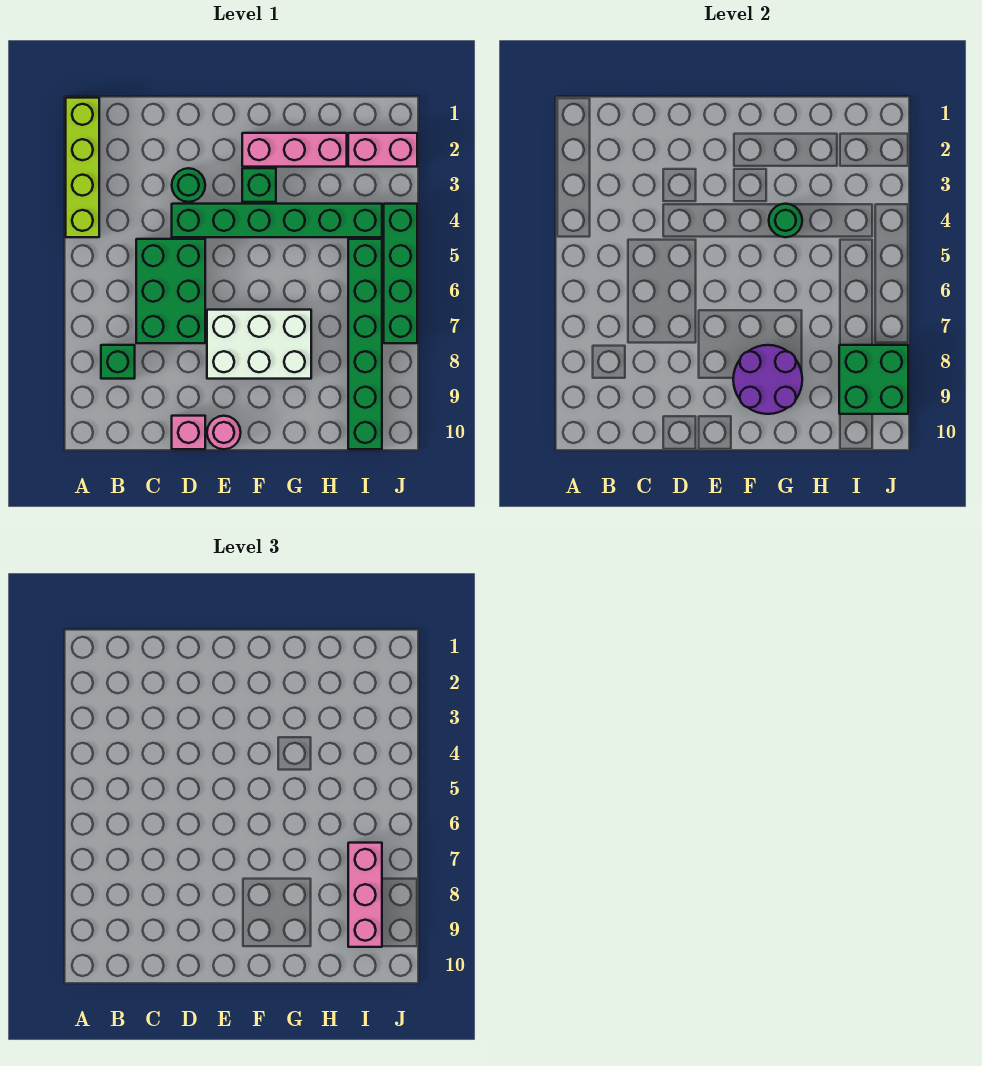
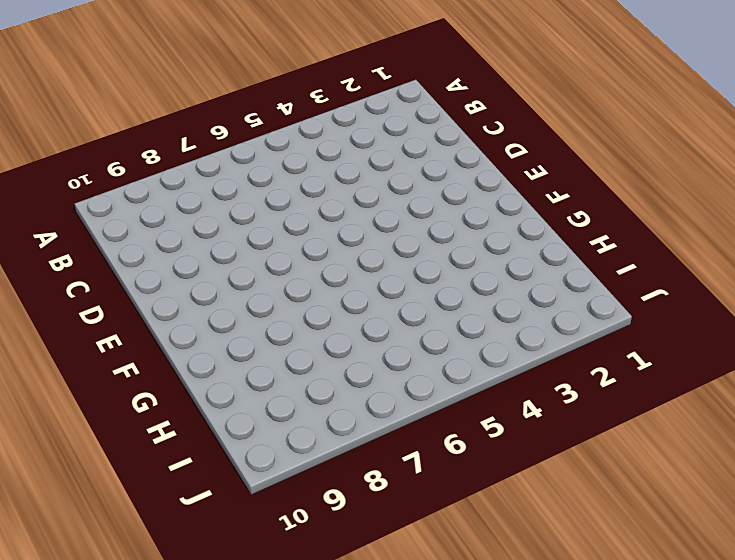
none -> lime 1x4 brick [66,98,99,237]
none -> green 1x1 brick [101,345,135,379]
none -> green 2x3 brick [136,239,205,343]

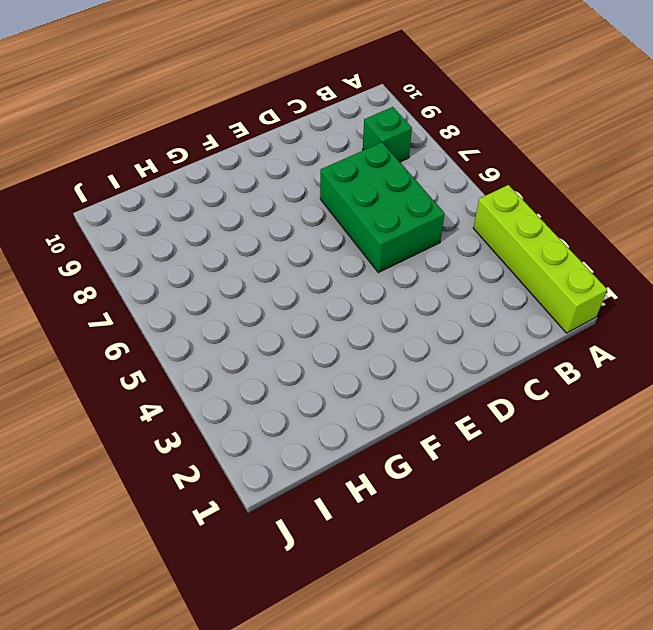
none -> green 1x1 round brick [172,168,205,202]
none -> green 1x6 brick [172,204,382,237]
none -> pink 1x1 brick [172,416,205,449]

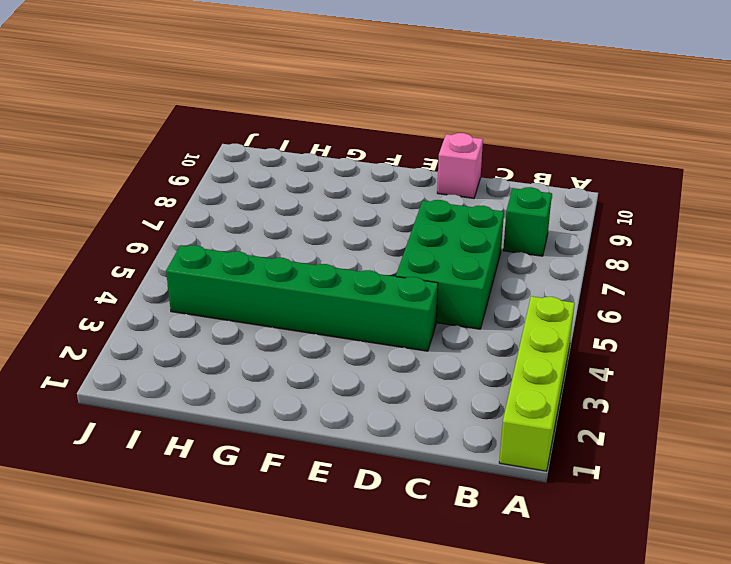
none -> green 1x1 round brick [172,168,205,202]
none -> white 2x3 brick [207,310,311,379]
none -> pink 1x1 round brick [207,416,241,449]

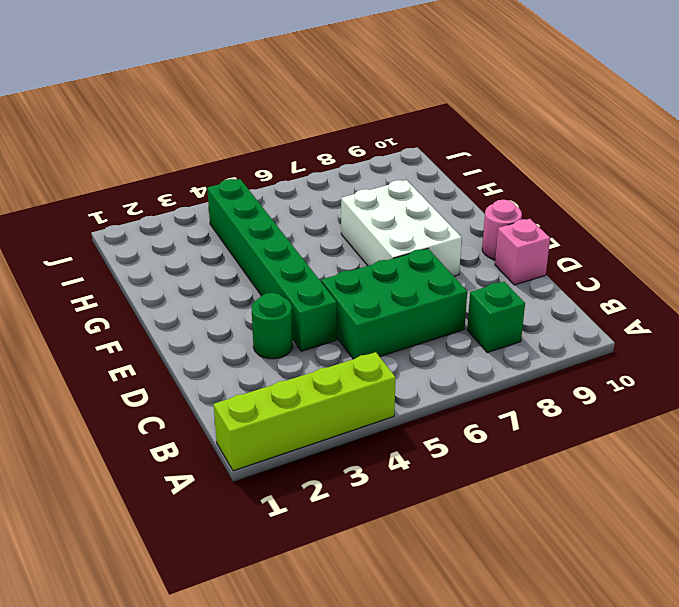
none -> pink 1x3 brick [242,133,347,167]
none -> green 1x1 brick [242,168,276,202]
none -> pink 1x2 brick [348,133,417,167]

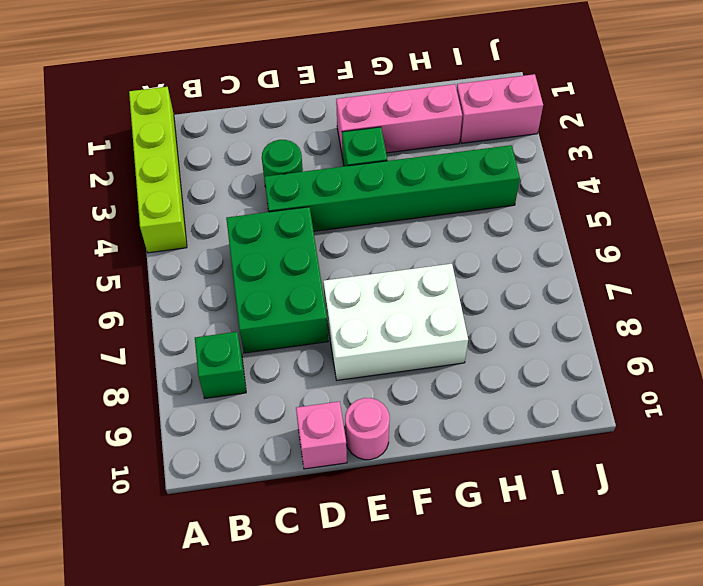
none -> green 1x6 brick [348,239,382,449]
none -> green 1x4 brick [384,204,417,343]
none -> purple 2x2 round brick [733,345,802,414]

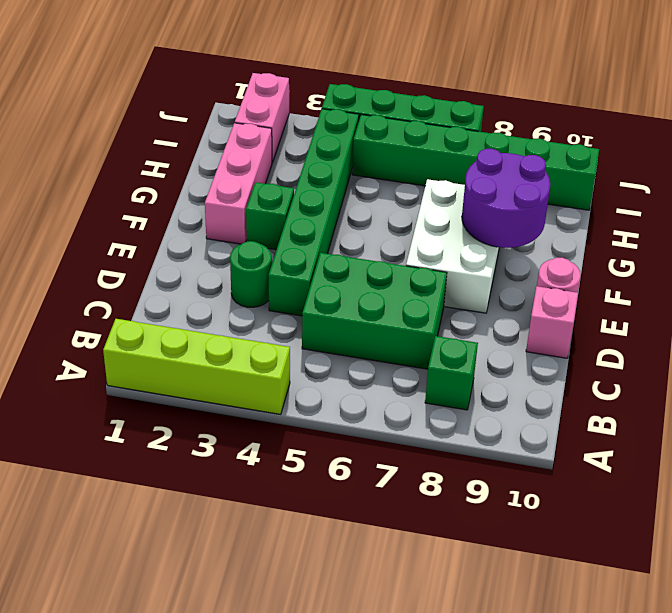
none -> green 1x1 round brick [769,204,802,237]
none -> green 2x2 brick [839,345,908,414]
none -> pink 1x3 brick [348,843,382,947]

